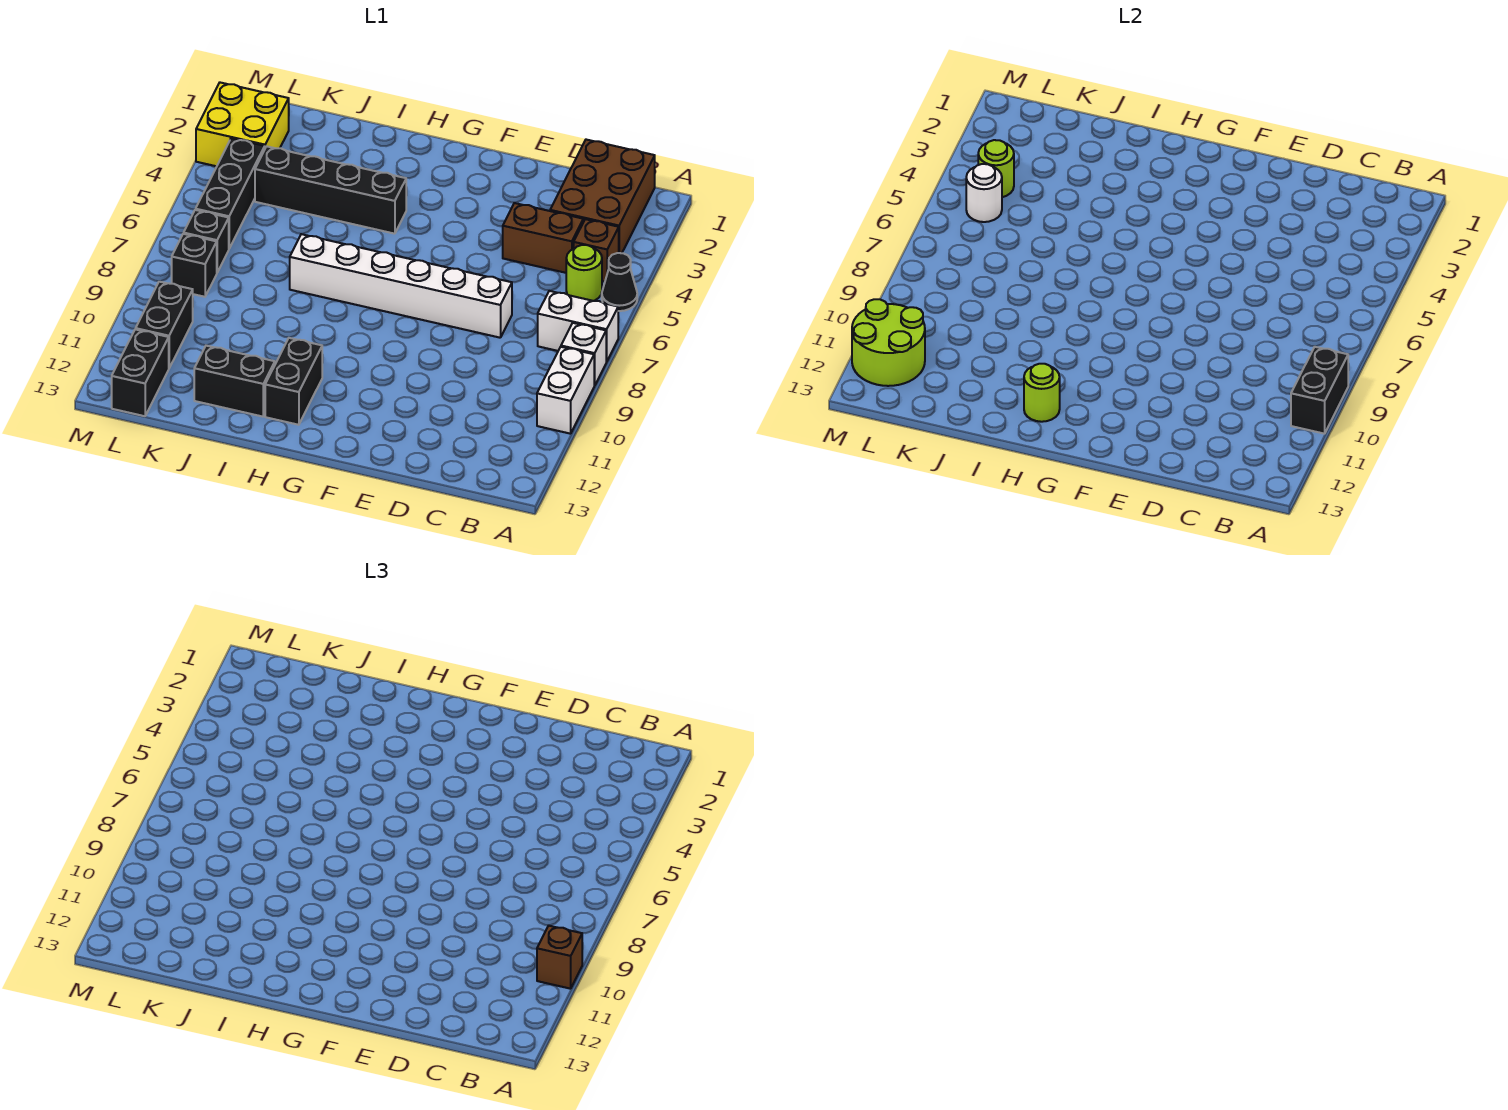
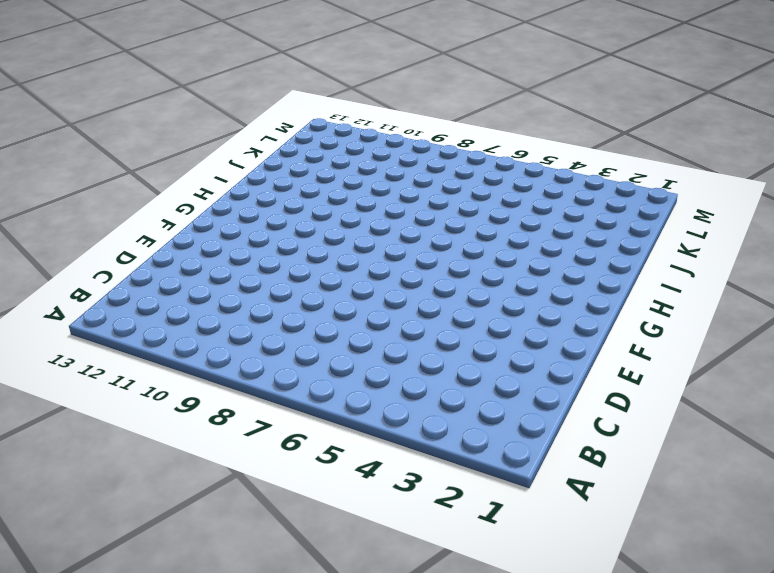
none -> black 1x1 cone [602,253,637,311]
none -> white 1x2 brick [538,291,618,362]
none -> white 1x1 brick [561,323,606,386]

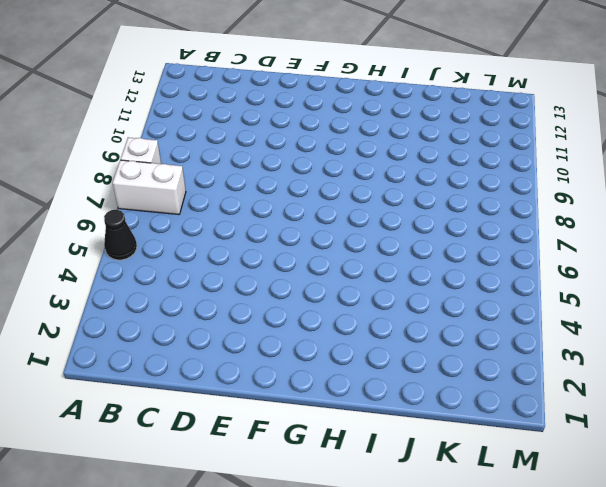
none -> white 1x2 brick [537,347,594,434]
none -> brown 2x3 brick [550,140,655,253]
none -> brown 1x1 brick [574,219,619,282]

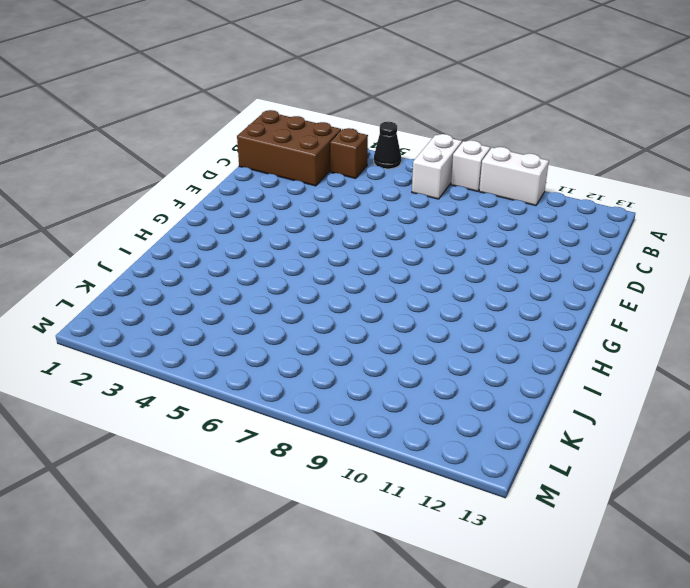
none -> lime 1x1 round brick [566,245,602,301]
none -> brown 1x2 brick [503,203,583,273]
none -> white 1x6 brick [290,234,512,338]

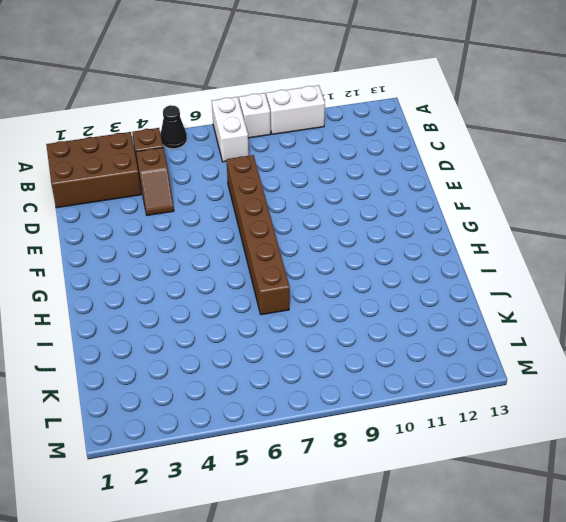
brown 1x2 slope [136,148,174,215] -> brown 1x2 brick [503,203,583,273]
brown 1x6 brick [227,155,290,315] -> white 1x6 brick [290,234,512,338]
none -> lime 1x1 round brick [566,245,602,301]
none -> black 1x4 brick [255,146,406,234]
none -> black 1x2 brick [265,338,322,425]

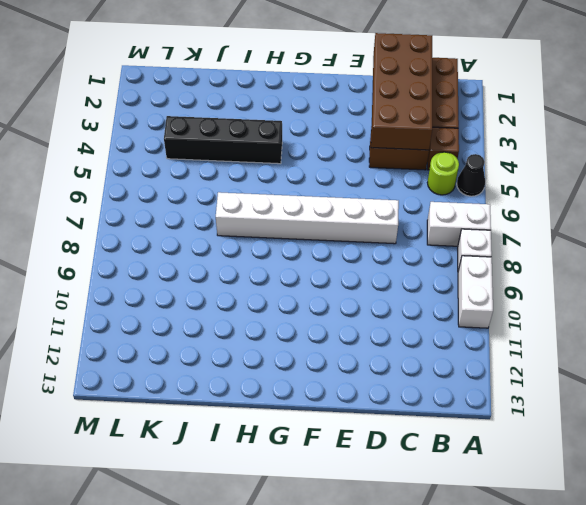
brown 2x4 brick [371,33,432,150] -> none
none -> black 1x2 brick [265,338,322,425]
none -> black 1x2 brick [194,346,275,417]
none -> yellow 2x2 brick [196,83,289,166]

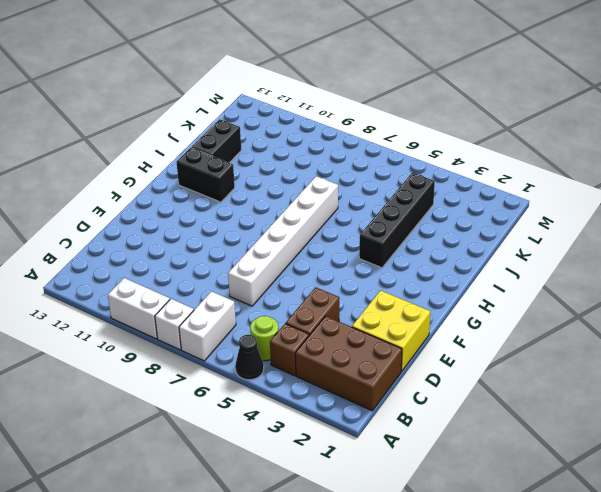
yellow 2x2 brick [352,290,430,371] -> yellow 2x2 brick moved to [196,83,289,166]
none -> black 1x3 brick [196,138,265,248]
none -> black 1x1 brick [183,210,229,272]
none -> black 1x1 brick [172,234,217,297]

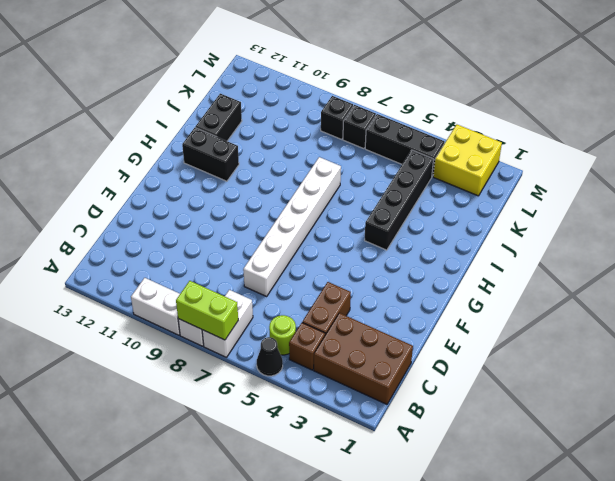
lime 1x2 brick [176,281,238,340] -> none
none -> black 1x2 brick [136,282,193,368]
none -> black 1x2 brick [112,329,169,416]
none -> black 1x2 brick [1291,347,1348,434]

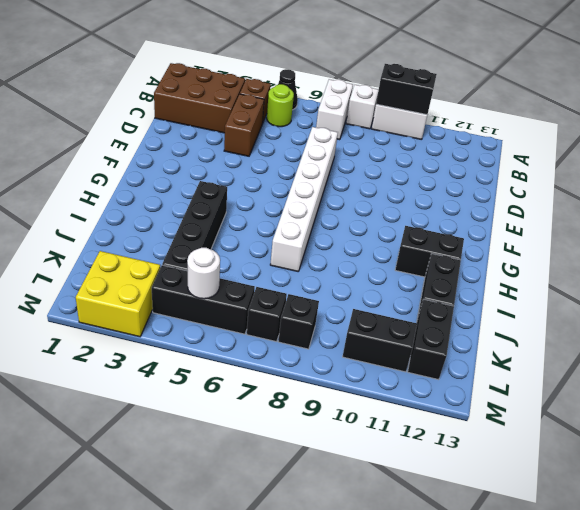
black 1x2 brick [408,299,454,380] -> black 1x2 brick turned to [112,329,169,416]
none -> lime 1x1 round brick [1024,364,1060,422]
none -> lime 1x1 round brick [978,140,1014,197]
none -> lime 2x2 round brick [852,299,925,386]

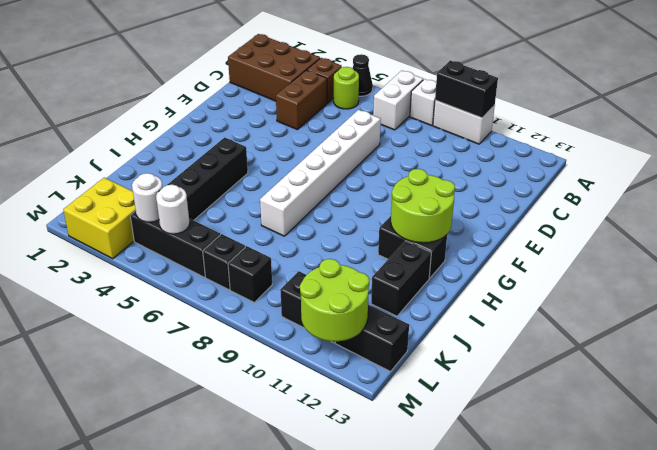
lime 2x2 round brick [391,169,455,243] -> lime 1x1 round brick [1024,364,1060,422]
white 1x1 round brick [132,173,163,222] -> lime 1x1 round brick [978,140,1014,197]
none -> brown 1x1 brick [537,926,582,989]

